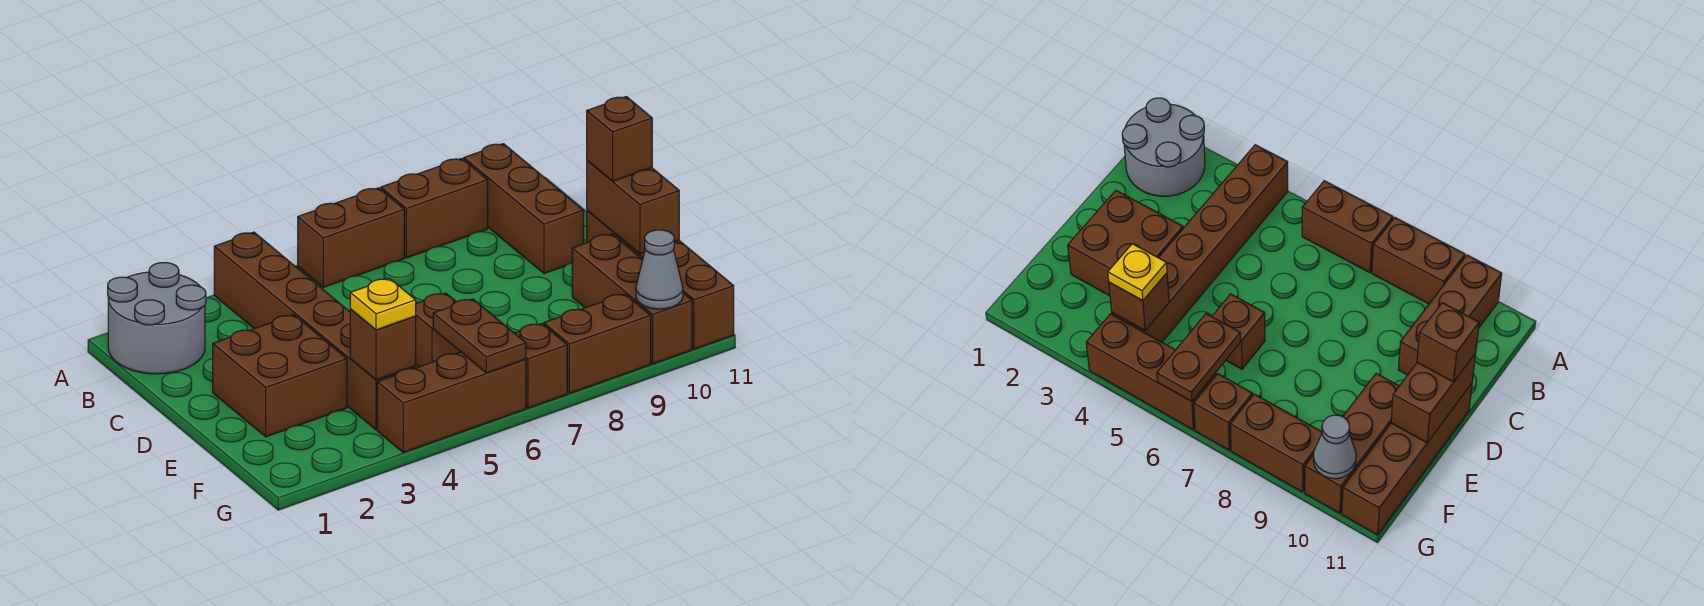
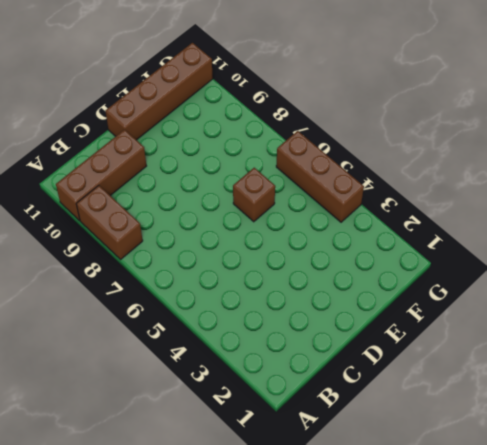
none -> grey 2x2 round brick [108,263,206,374]
none -> brown 1x6 brick [214,232,416,430]
none -> brown 1x2 brick [298,188,404,287]

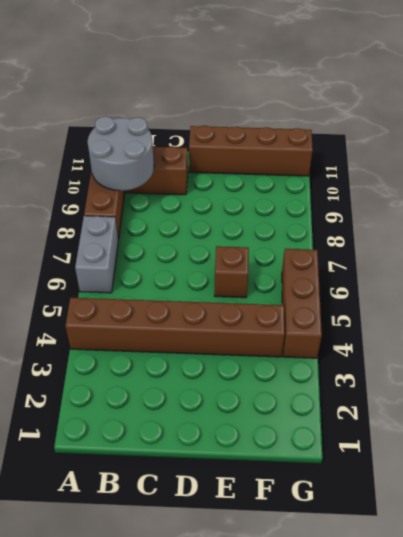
grey 1x2 brick [75,216,118,293] -> brown 1x2 brick [298,188,404,287]
grey 2x2 round brick [88,116,154,191] -> grey 2x2 round brick moved to [108,263,206,374]
none -> brown 2x2 brick [213,315,347,437]
none -> brown 1x3 brick [572,234,692,364]
none -> brown 1x1 brick [515,323,567,408]

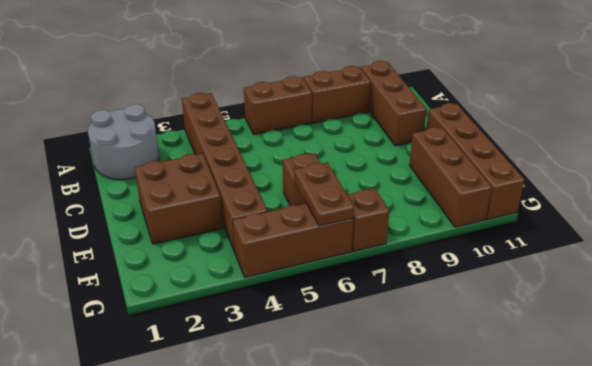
none -> brown 1x2 brick [544,294,651,394]
none -> brown 1x2 brick [587,161,679,254]
none -> brown 1x1 brick [350,309,416,380]

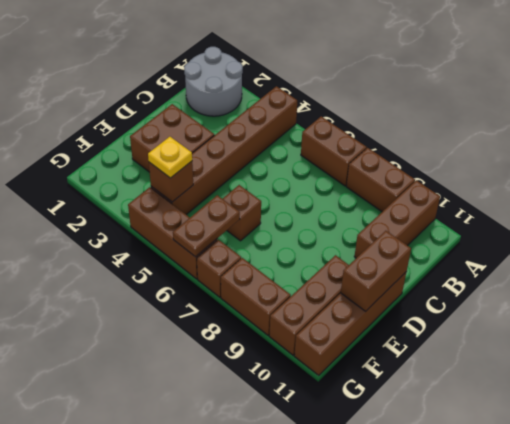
none -> grey 1x1 cone [636,230,683,309]
none -> brown 1x1 brick [587,97,652,181]

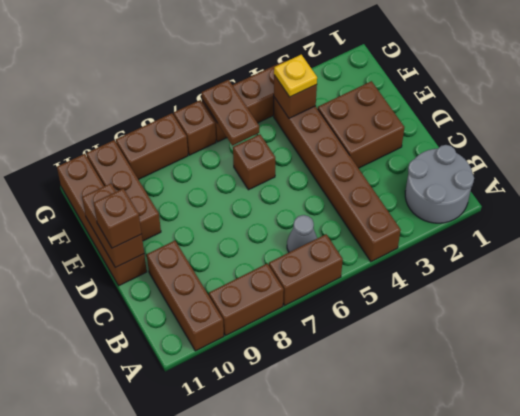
grey 1x1 cone [287,215,317,252] -> grey 1x1 cone moved to [636,230,683,309]

